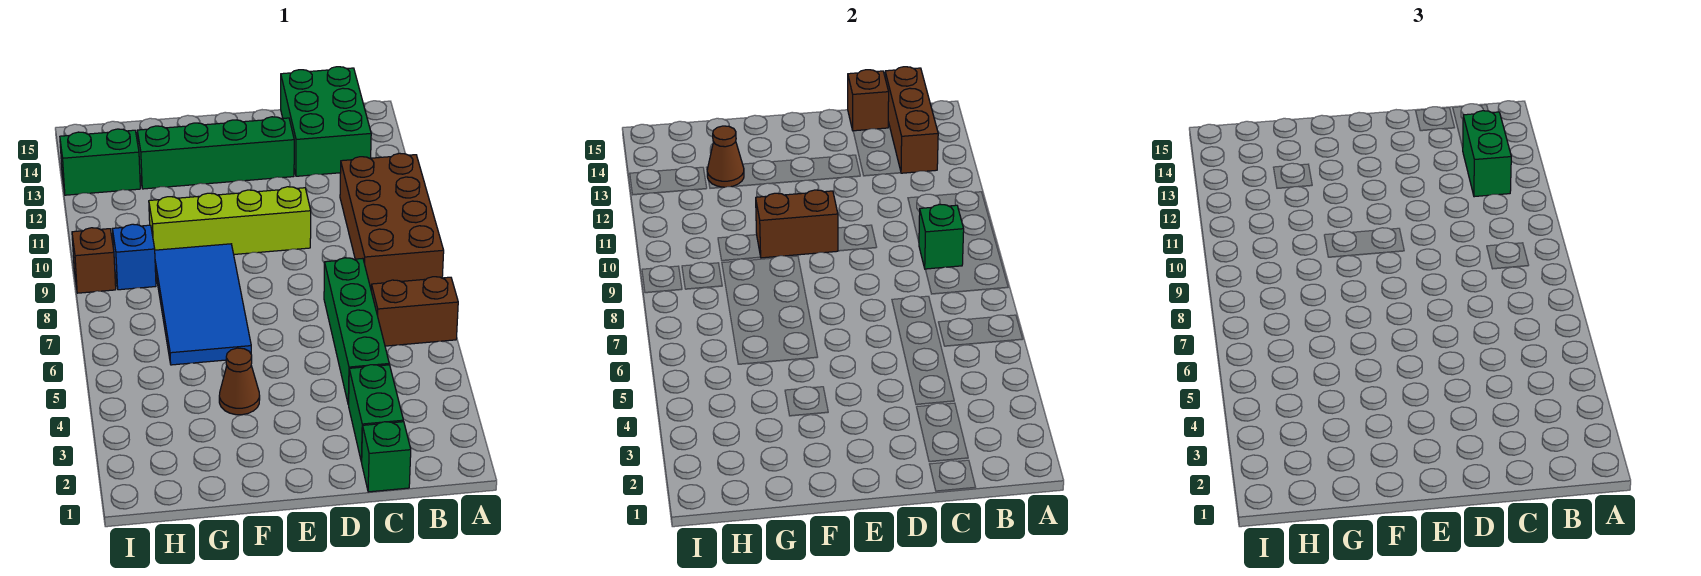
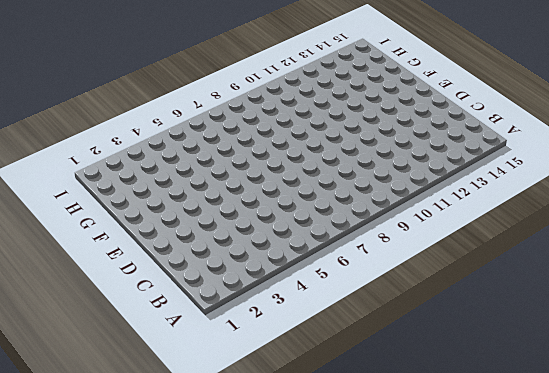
none -> brown 1x2 brick [371,277,458,346]
none -> brown 2x4 brick [340,153,444,288]
none -> green 2x3 brick [281,67,371,176]

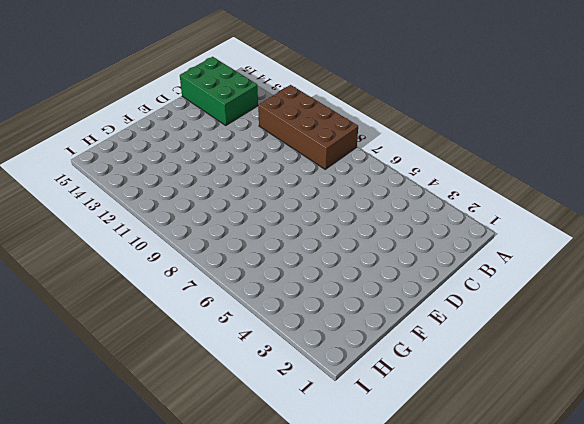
none -> brown 1x2 brick [371,277,458,346]
none -> green 1x1 brick [362,422,411,492]
none -> green 1x2 brick [349,365,403,462]

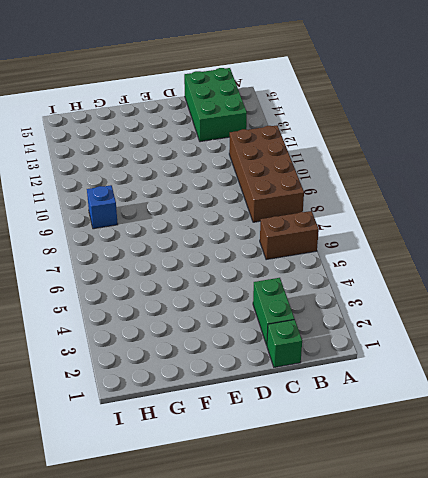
none -> green 1x4 brick [324,258,389,405]
none -> lime 1x4 brick [149,187,311,254]
none -> green 1x4 brick [137,117,294,189]

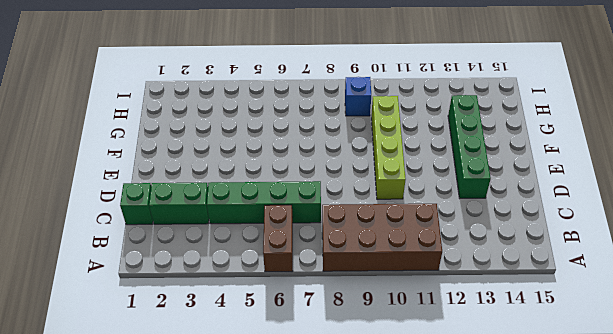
none -> green 2x3 brick [281,67,371,176]
none -> brown 1x1 cone [219,348,260,415]
none -> blue 2x4 tile [155,244,251,365]

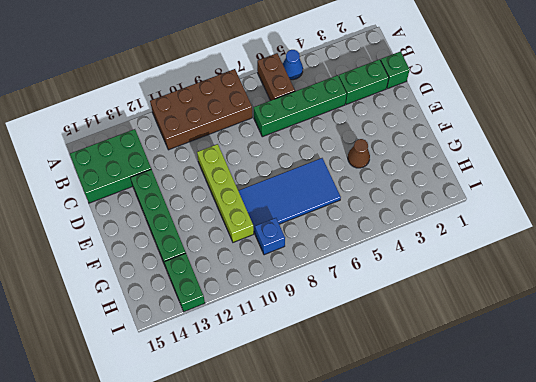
blue 1x1 cone [283,50,303,80] -> none
none -> brown 1x1 brick [72,228,116,293]
none -> green 1x1 brick [919,204,964,269]
none -> brown 1x3 brick [885,67,938,173]

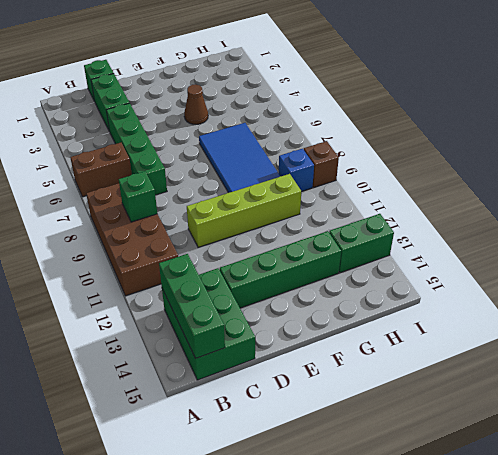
green 1x3 brick [159,254,225,358] -> brown 1x3 brick [885,67,938,173]
none -> brown 1x1 brick [848,70,889,131]
none -> brown 1x2 brick [756,190,838,258]
none -> brown 1x1 cone [707,126,744,187]

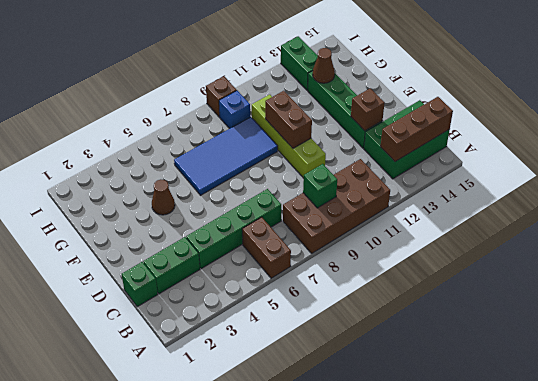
brown 1x1 brick [351,88,385,131] -> brown 1x1 brick moved to [848,70,889,131]
none -> green 1x2 brick [1463,111,1511,197]

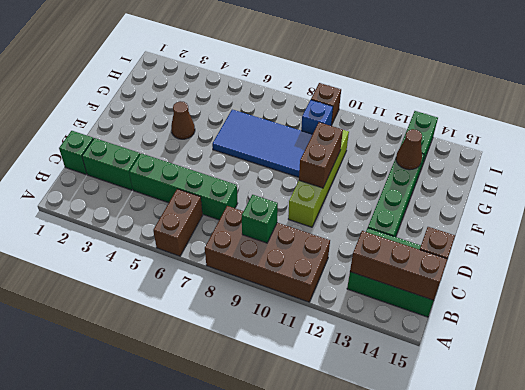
none -> green 1x2 brick [1463,111,1511,197]

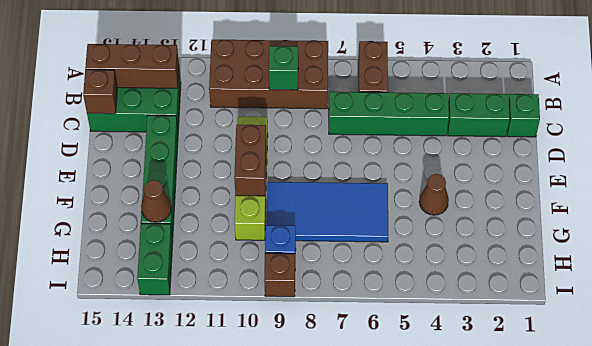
none -> green 1x2 brick [1463,111,1511,197]

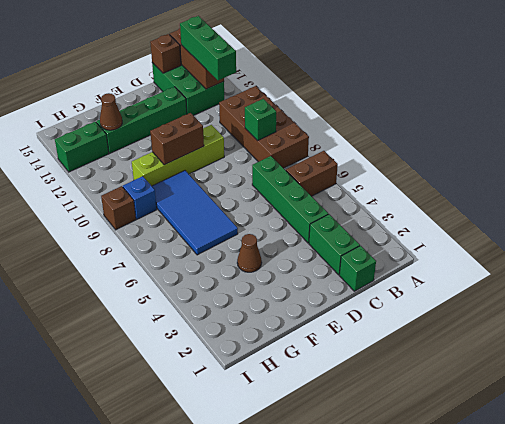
green 1x3 brick [180,16,236,80] -> green 1x2 brick [1463,111,1511,197]

